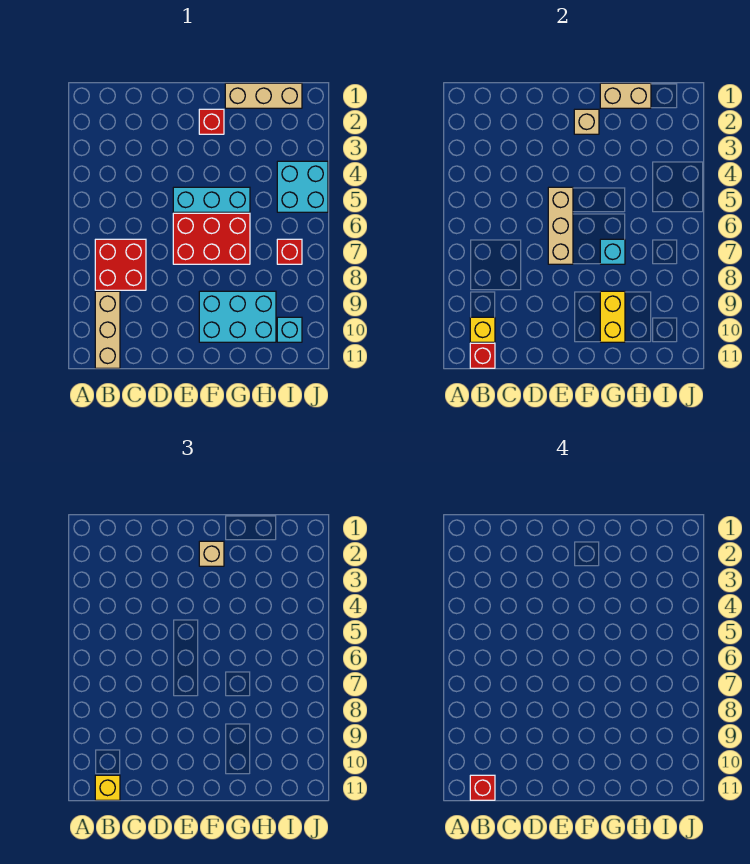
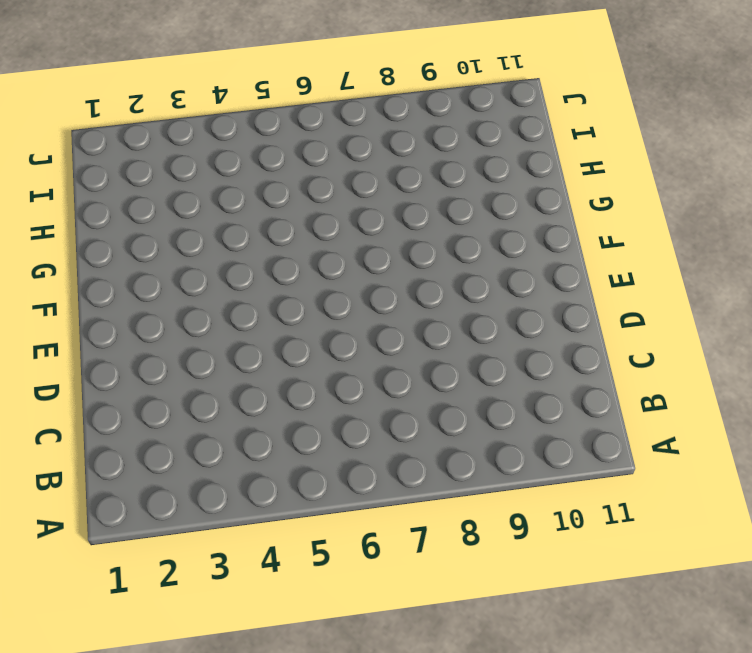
none -> red 2x2 brick [95,239,146,290]
none -> tan 1x3 brick [95,291,120,368]
none -> cyan 1x3 brick [173,187,250,212]

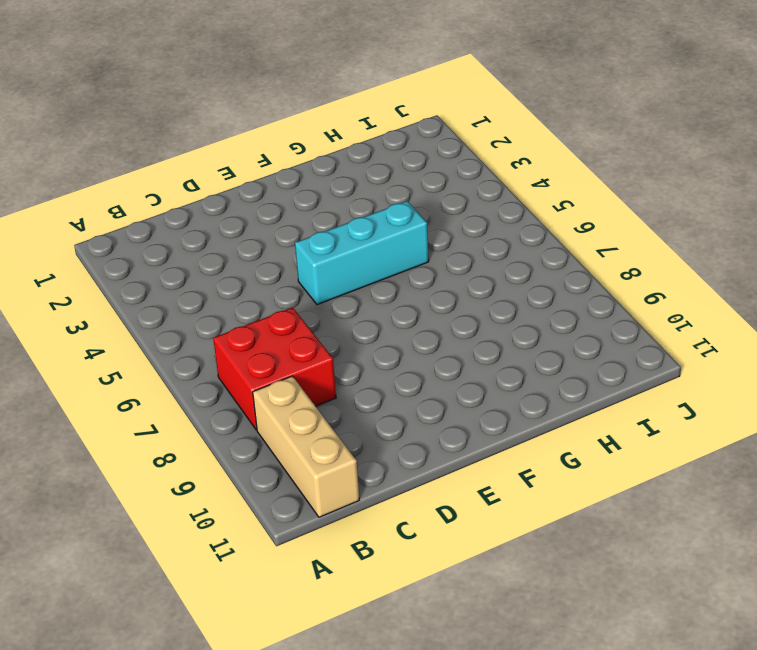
none -> red 2x3 brick [173,213,250,264]
none -> red 1x1 brick [199,109,224,134]
none -> cyan 2x3 brick [199,291,276,342]

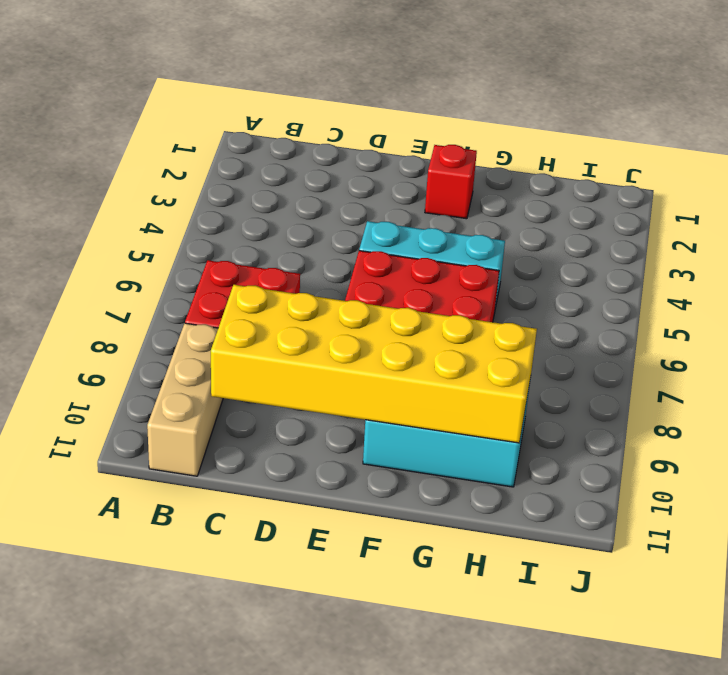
yellow 2x6 brick [211,285,537,443] -> yellow 1x2 brick [600,291,625,342]
none -> tan 1x3 brick [225,83,302,108]
none -> cyan 2x2 brick [277,161,328,212]
none -> red 1x1 brick [277,239,302,264]

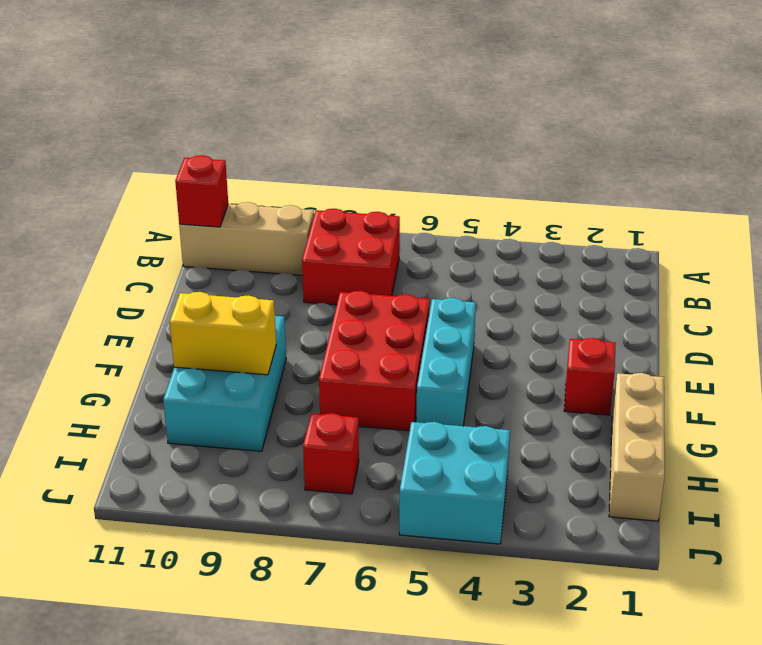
none -> cyan 1x1 brick [277,317,302,342]
none -> yellow 1x1 brick [470,317,495,342]
none -> tan 1x3 brick [548,187,573,264]

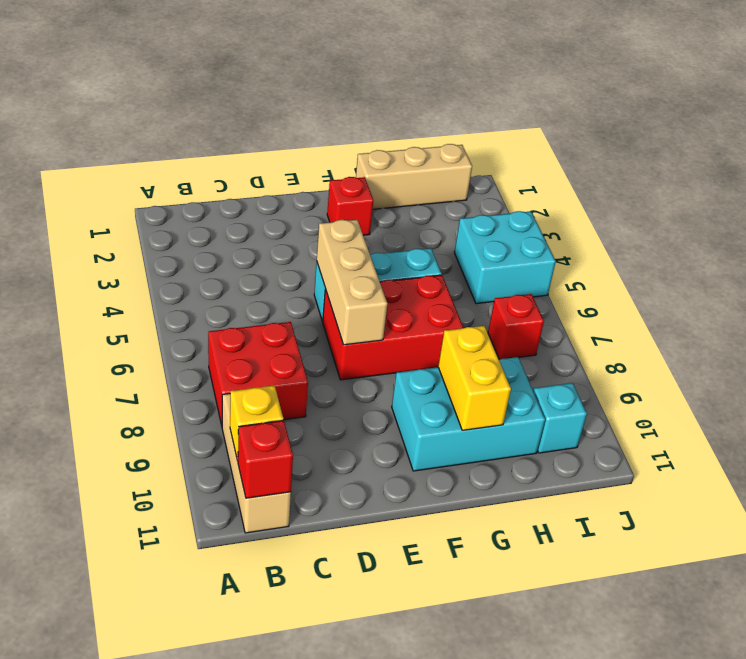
none -> tan 1x1 brick [574,109,599,134]
none -> tan 1x2 brick [600,83,651,108]
none -> cyan 1x1 brick [600,239,625,264]

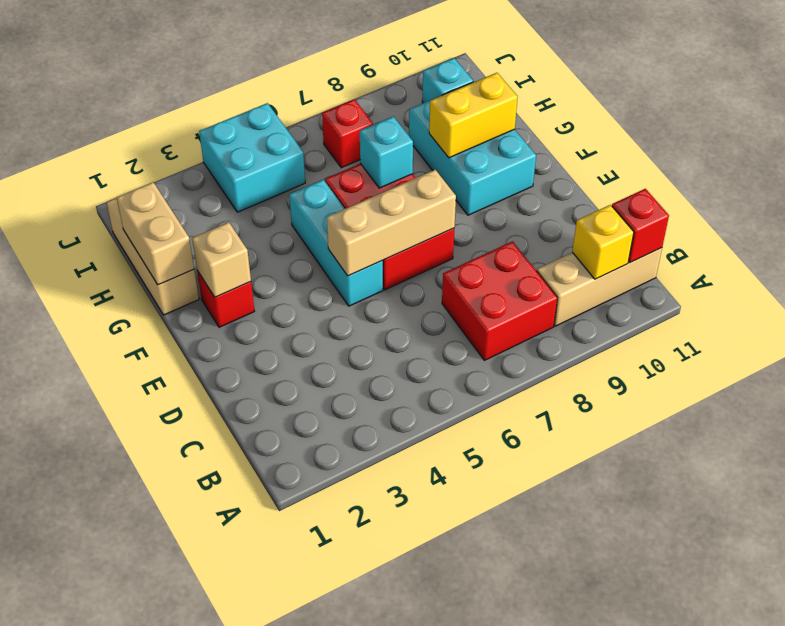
none -> yellow 1x1 brick [95,775,120,800]
none -> tan 1x1 brick [199,541,224,566]
none -> red 1x1 brick [470,775,495,800]

